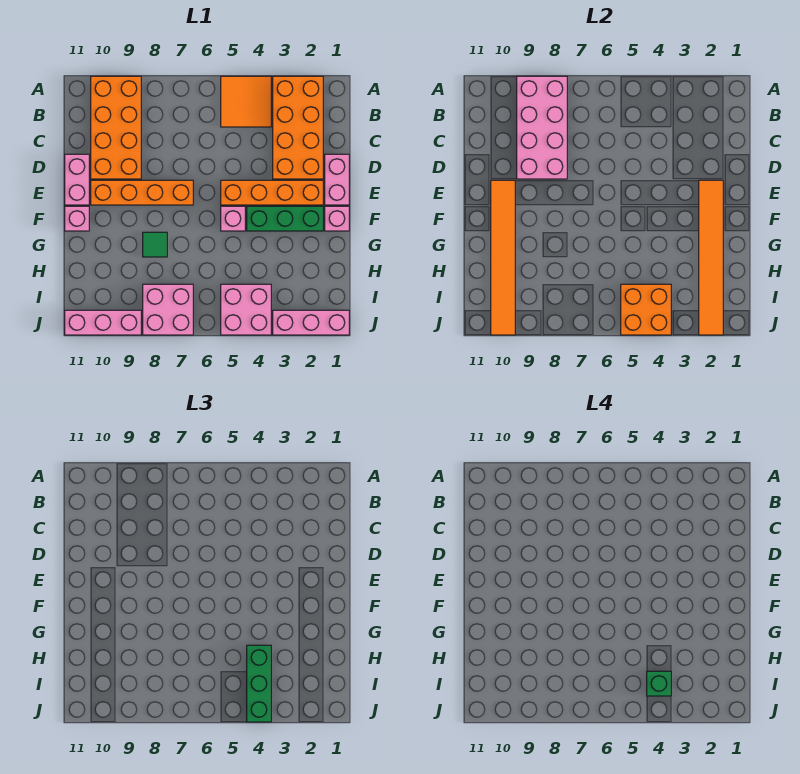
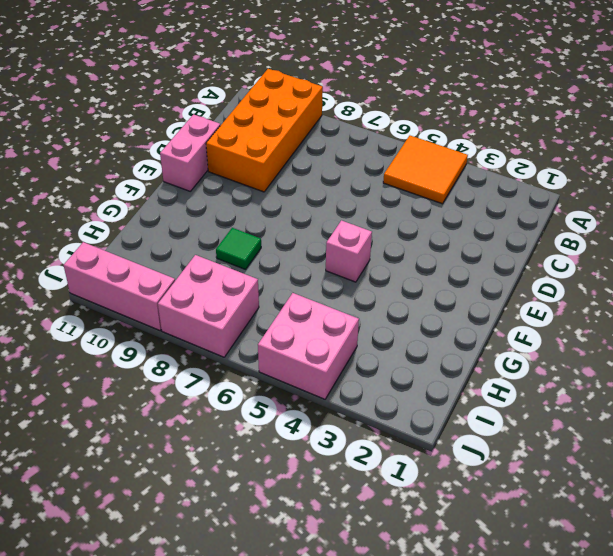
none -> orange 2x4 brick [273,76,323,179]
none -> pink 1x2 brick [325,154,349,205]
none -> orange 1x4 brick [221,180,323,205]

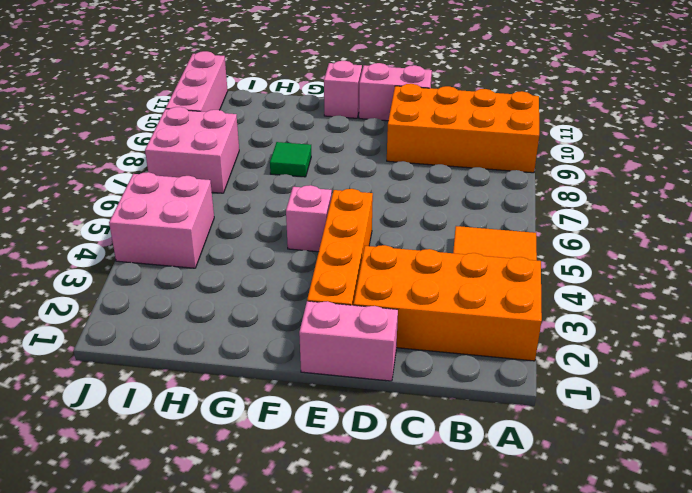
none -> orange 1x4 brick [91,180,193,205]
none -> pink 1x1 brick [325,206,349,231]
none -> green 1x3 brick [247,206,323,231]

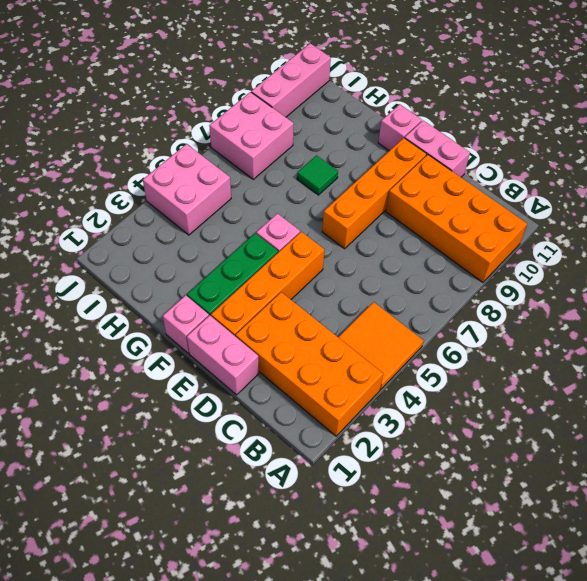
none -> pink 1x3 brick [273,310,349,335]
none -> pink 2x4 brick [517,76,567,179]
none -> orange 1x6 tile [699,180,723,335]

